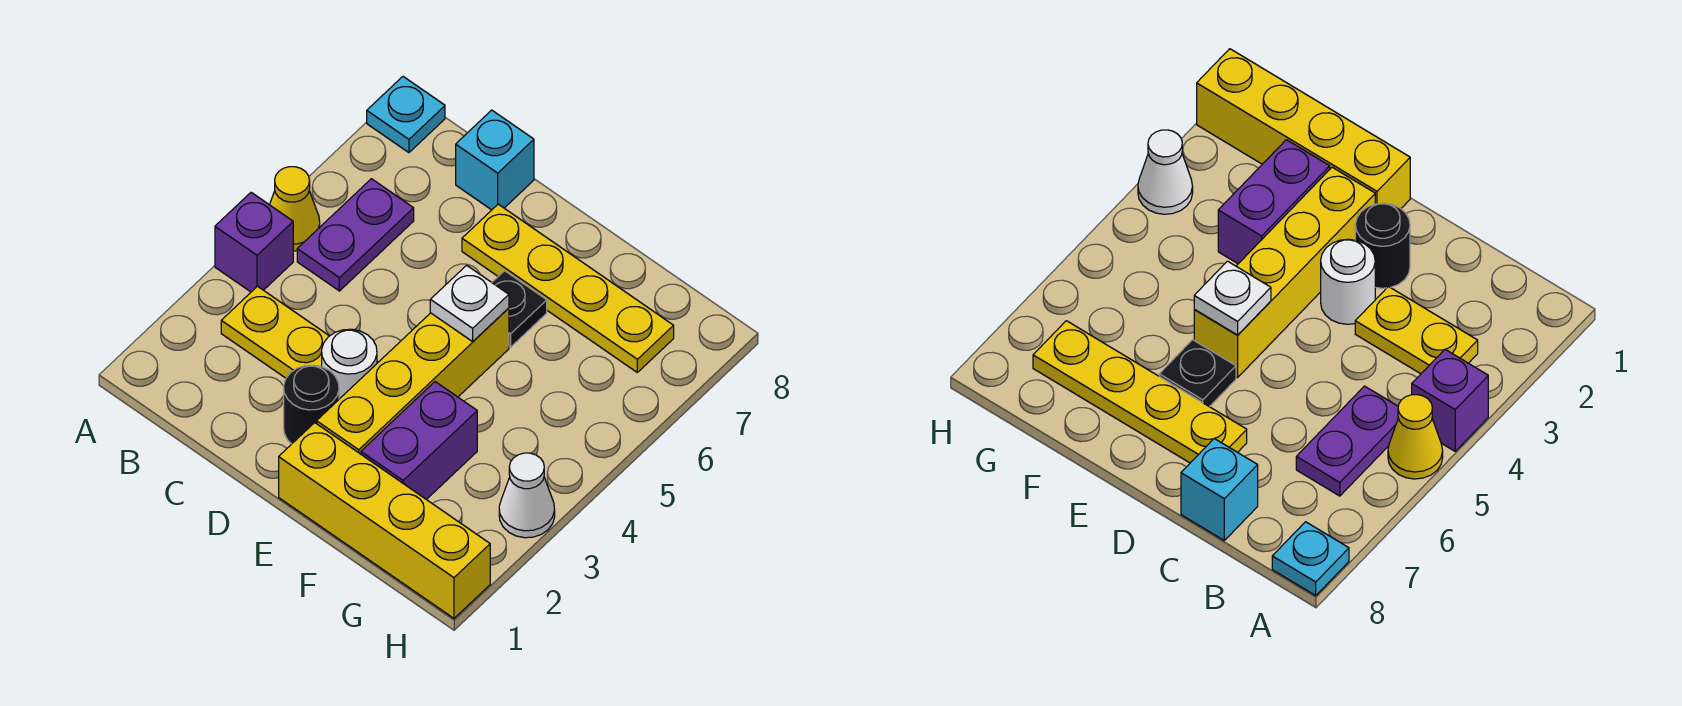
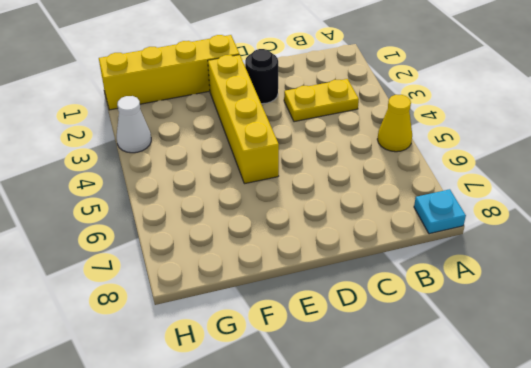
none -> purple 1x1 brick [215,192,293,292]
none -> purple 1x2 plate [297,179,414,291]
none -> cyan 1x1 brick [456,110,534,210]

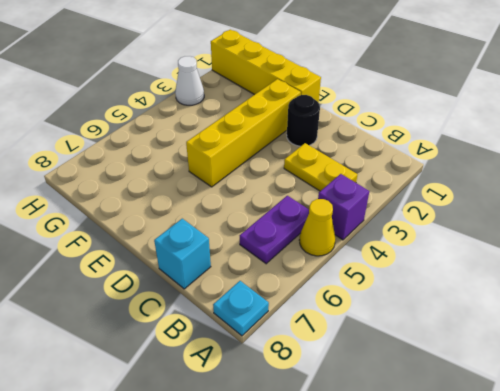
none -> white 1x1 round brick [322,329,377,399]
none -> yellow 1x4 plate [462,204,674,372]
none -> black 1x1 plate [492,271,547,347]

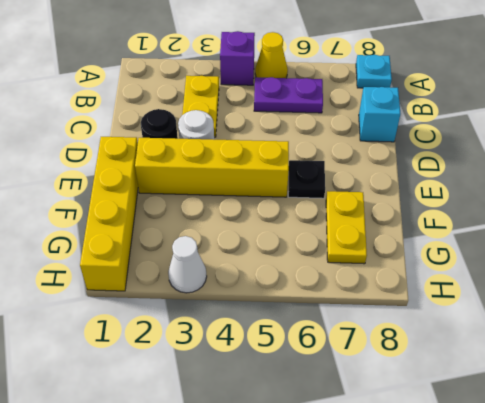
yellow 1x2 plate [326,191,367,264] -> yellow 1x4 plate [462,204,674,372]
none -> purple 1x2 brick [361,382,477,499]
none -> white 1x1 plate [430,265,509,342]

